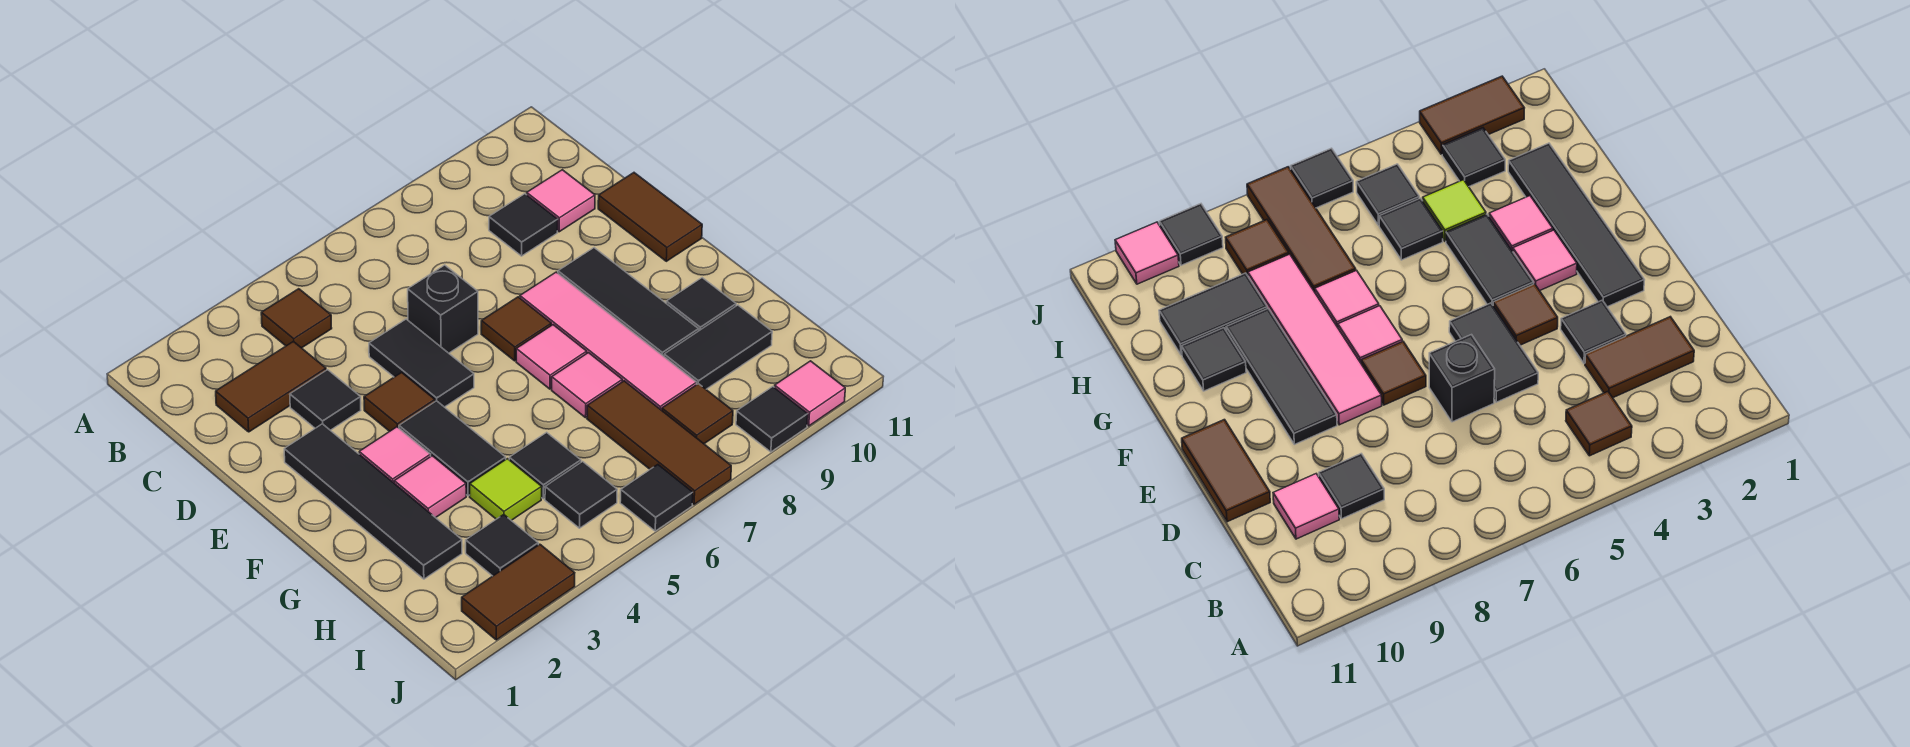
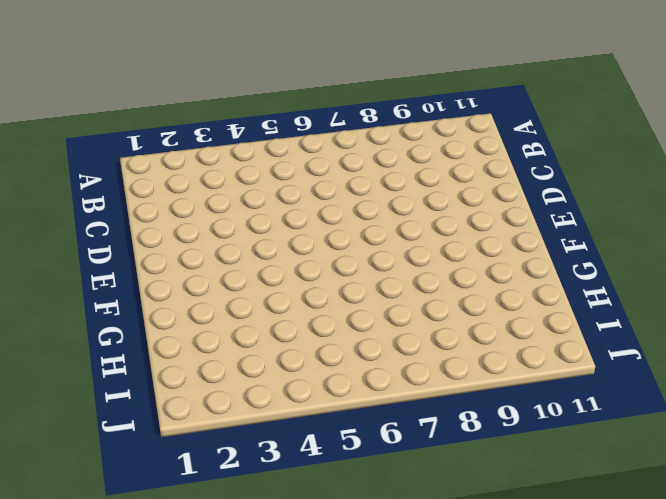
none -> brown 1x1 tile [261,289,332,348]
none -> brown 1x2 tile [216,341,326,432]
none -> black 1x1 tile [489,194,558,256]
none -> pink 1x1 tile [527,170,595,232]

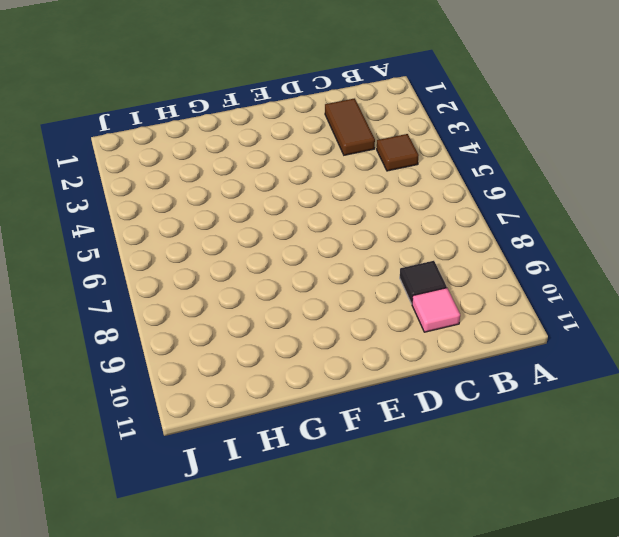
none -> black 1x1 tile [290,370,361,430]
none -> black 1x2 tile [369,319,474,407]
none -> black 1x1 brick [408,265,478,353]
none -> brown 1x2 tile [598,173,702,261]

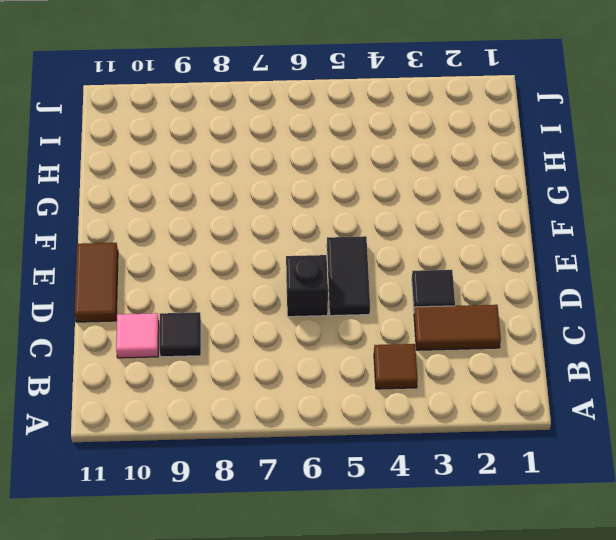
none -> black 1x4 tile [284,424,462,579]
none -> brown 1x1 tile [364,372,435,431]
none -> brown 1x1 tile [481,297,551,361]
none -> pink 1x4 tile [520,272,697,410]

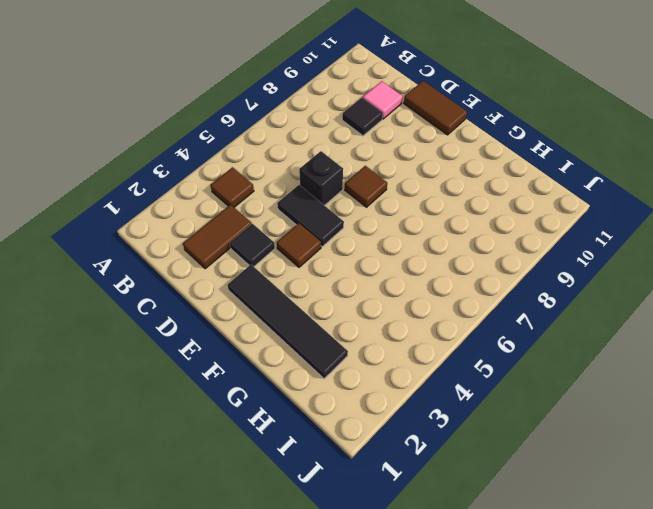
none -> pink 1x4 tile [520,272,697,410]
none -> black 1x3 tile [558,248,699,356]
none -> pink 1x1 tile [359,427,431,483]
none -> black 1x2 tile [399,401,506,496]

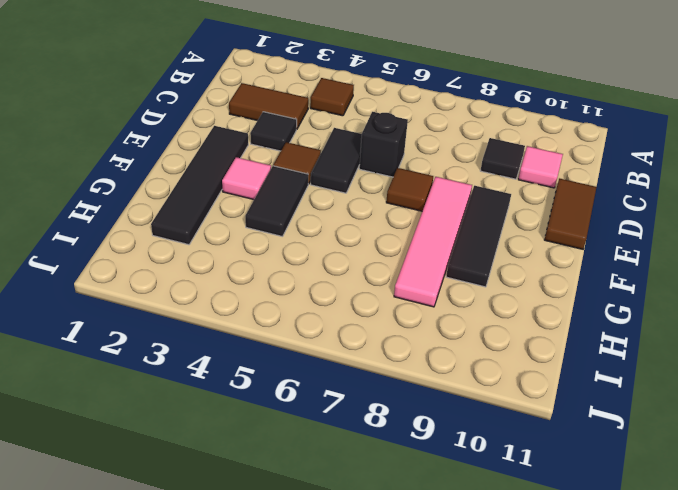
none -> pink 1x1 tile [516,325,587,389]
none -> pink 1x1 tile [394,456,466,518]
none -> pink 1x1 tile [552,353,622,418]
none -> black 1x1 tile [666,278,736,331]

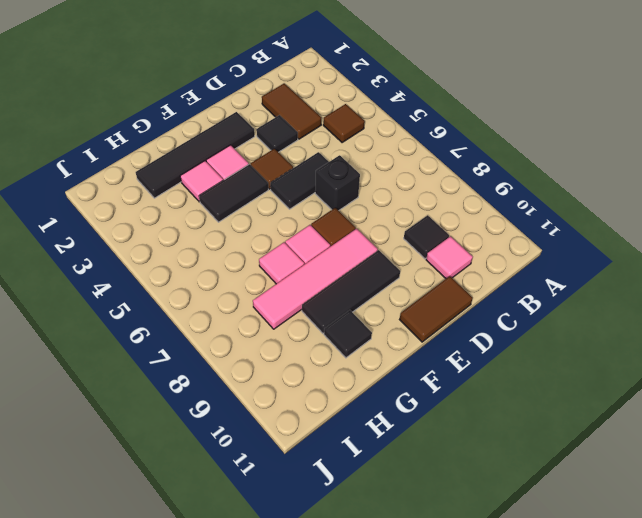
none -> lime 1x1 tile [470,459,542,520]
none -> black 1x1 tile [509,432,581,499]
none -> brown 1x3 tile [587,381,731,505]
none -> black 1x2 tile [664,305,772,389]

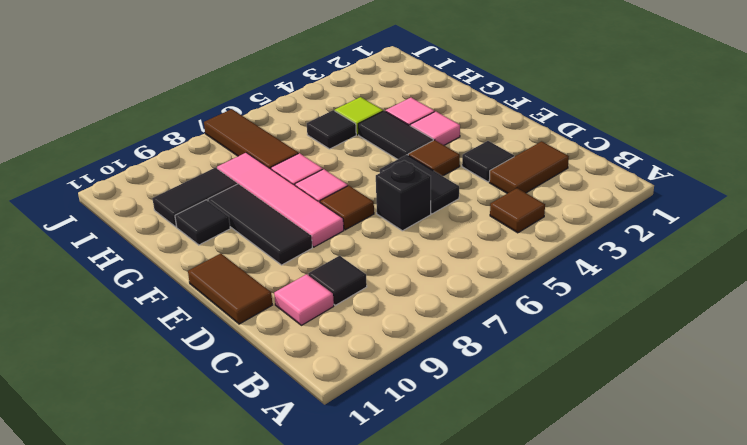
none -> black 1x4 tile [284,424,462,579]
none -> black 1x1 tile [466,515,538,576]
none -> black 1x1 tile [545,462,617,528]
none -> brown 1x1 tile [662,384,733,444]

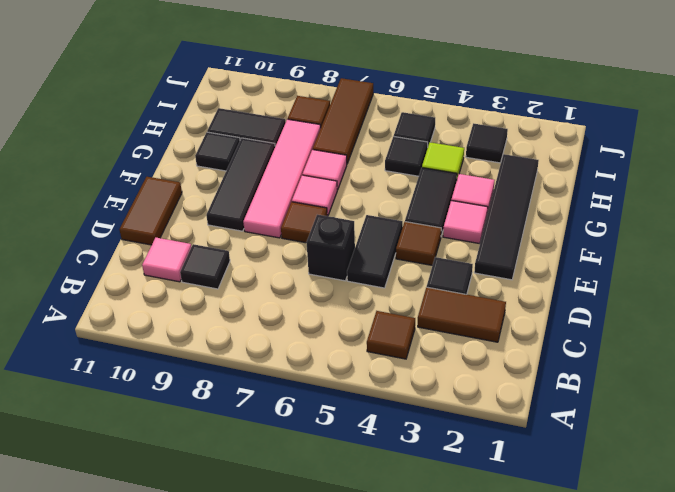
none -> brown 1x2 tile [462,544,575,640]
none -> black 1x1 tile [620,465,693,531]
none -> black 1x1 tile [736,387,808,452]
none -> pink 1x1 tile [774,361,845,426]

